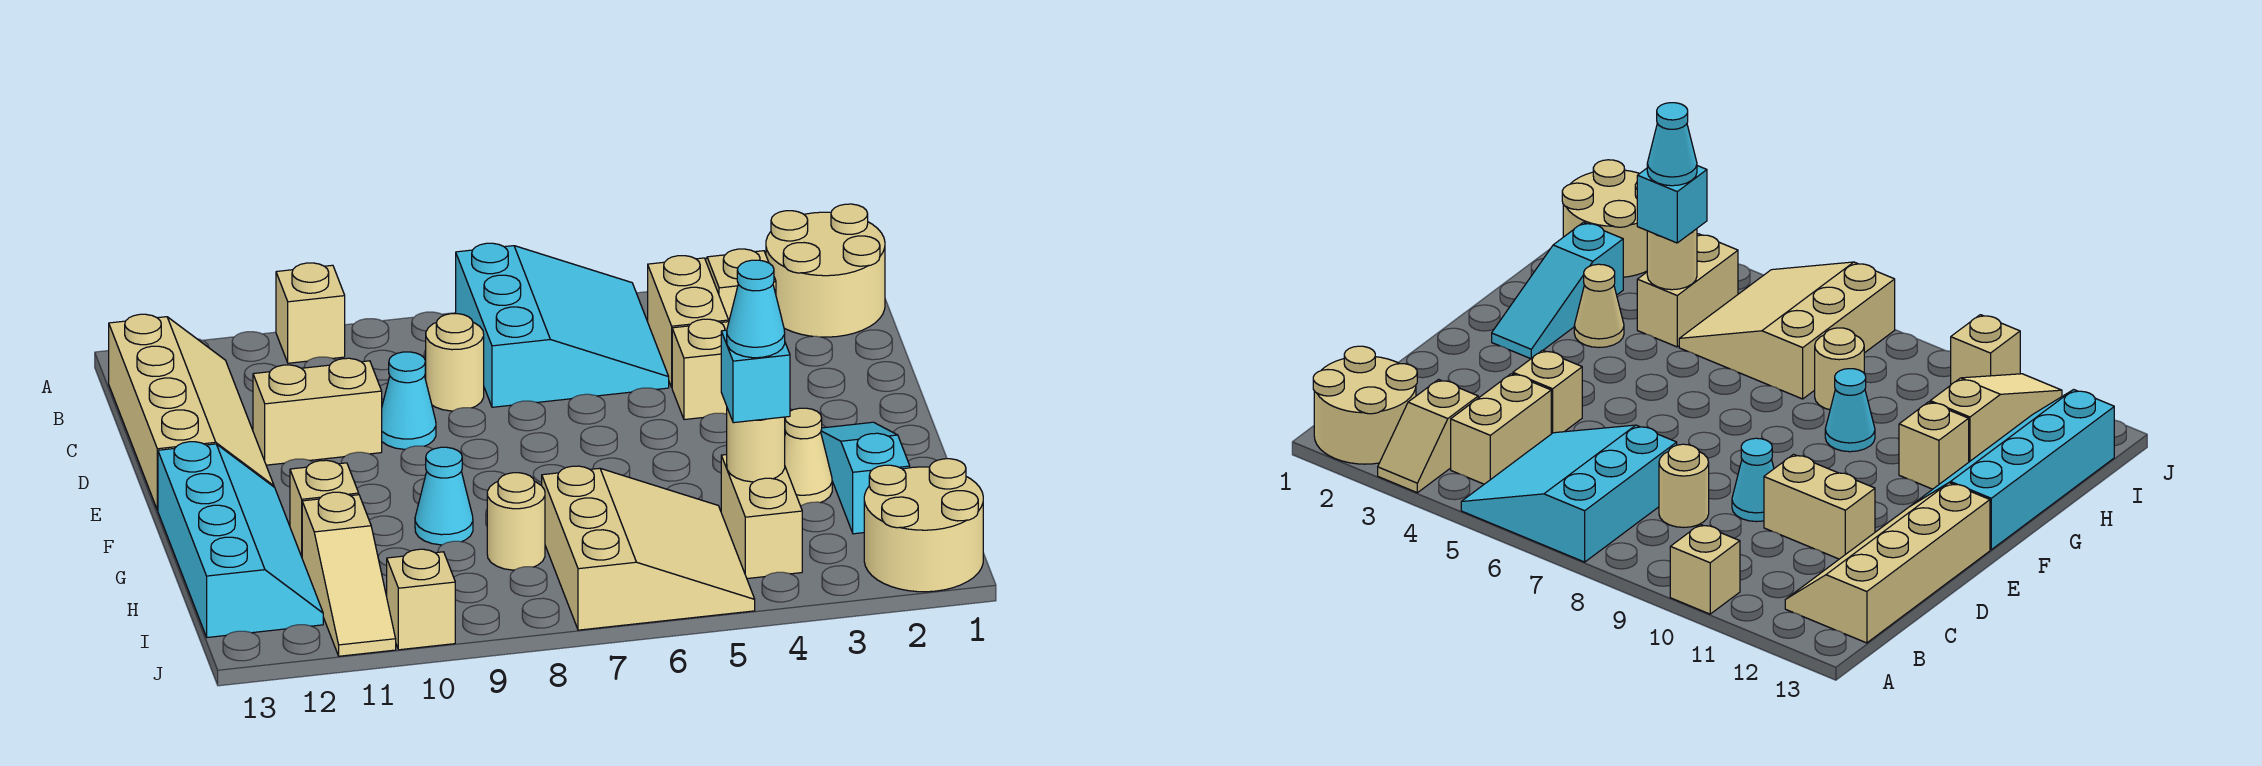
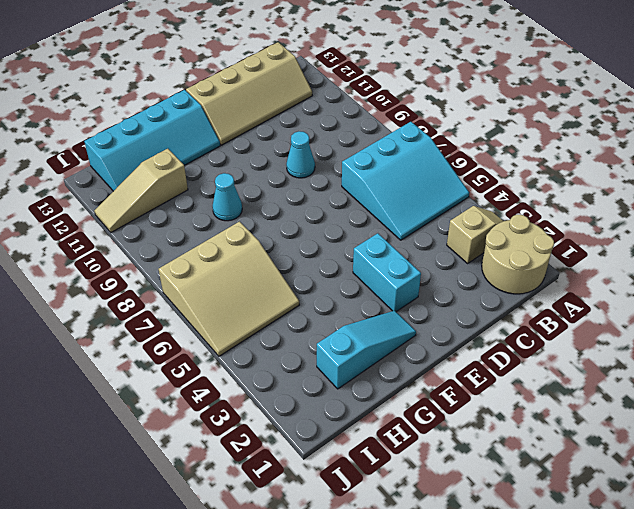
cyan 1x2 brick [353,233,421,312] -> none
none -> tan 1x1 brick [276,263,345,363]
none -> tan 1x2 brick [648,256,729,387]
none -> tan 1x1 round brick [425,314,484,411]

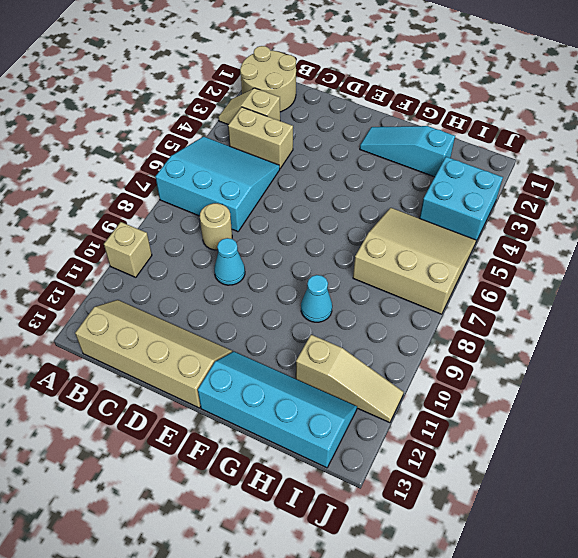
cyan 2x2 brick [420,157,503,241] -> tan 1x2 brick [721,455,802,579]
none -> tan 1x1 brick [672,319,729,420]
none -> tan 1x2 brick [253,358,382,465]
none -> tan 1x1 cone [785,408,832,506]

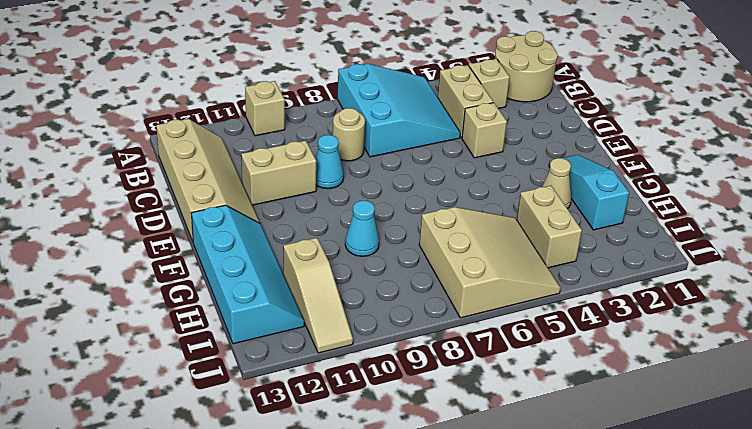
none -> tan 1x1 brick [290,460,359,556]
none -> tan 1x1 round brick [487,473,545,570]
none -> tan 2x2 round brick [864,459,983,592]

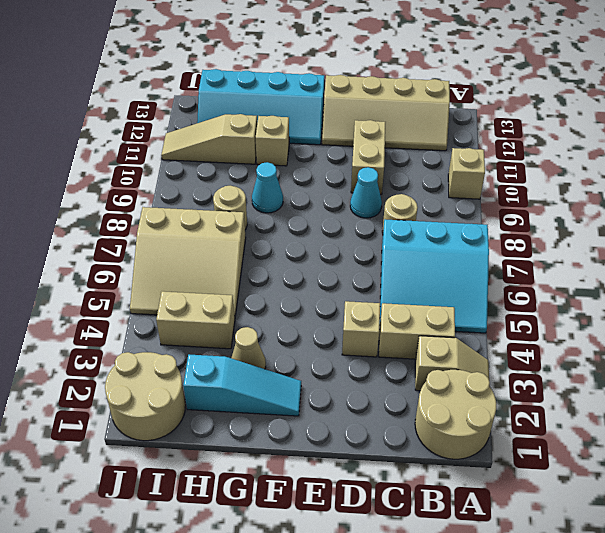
none -> tan 1x1 brick [387,549,455,650]
none -> tan 1x1 round brick [727,409,785,482]
none -> cyan 1x1 brick [721,330,790,423]

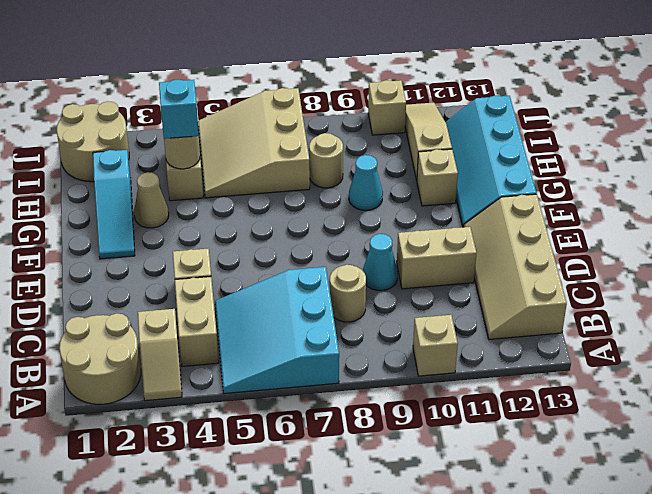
none -> cyan 1x1 cone [727,260,785,358]

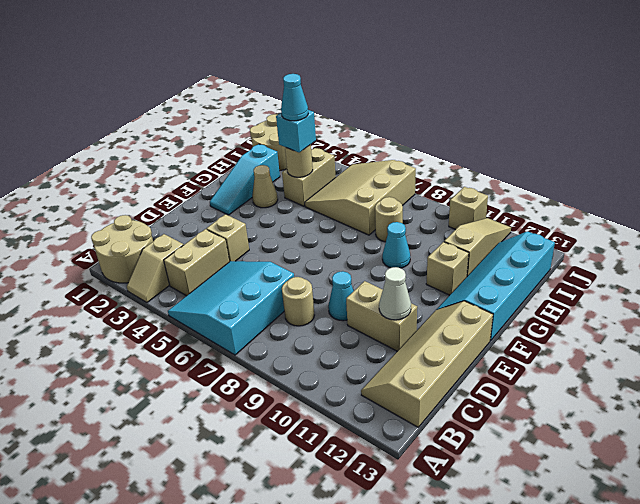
white 1x1 cone [379,267,411,320] -> none
none -> tan 1x1 brick [276,263,345,363]

